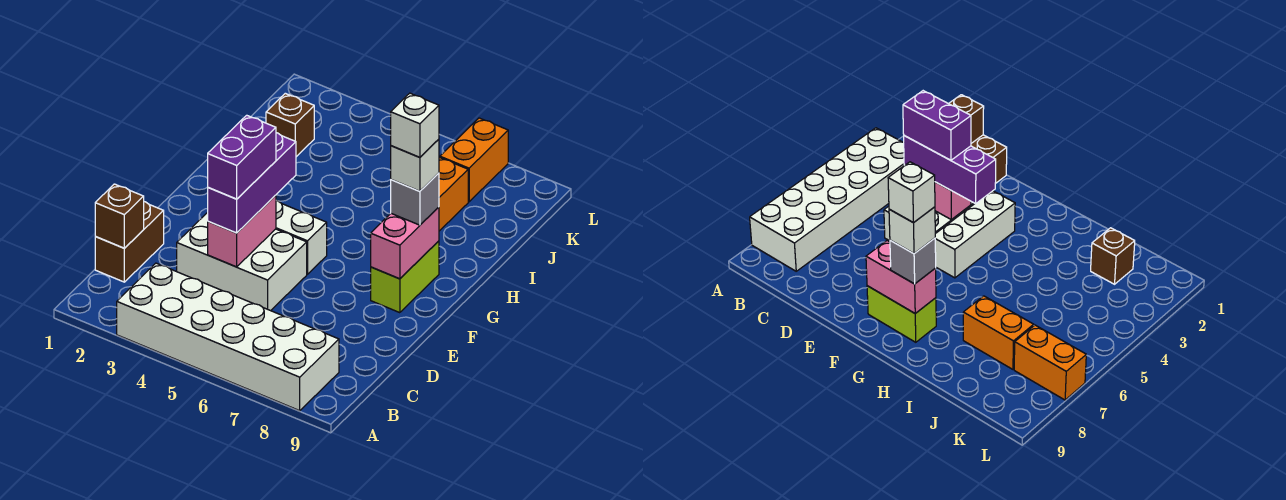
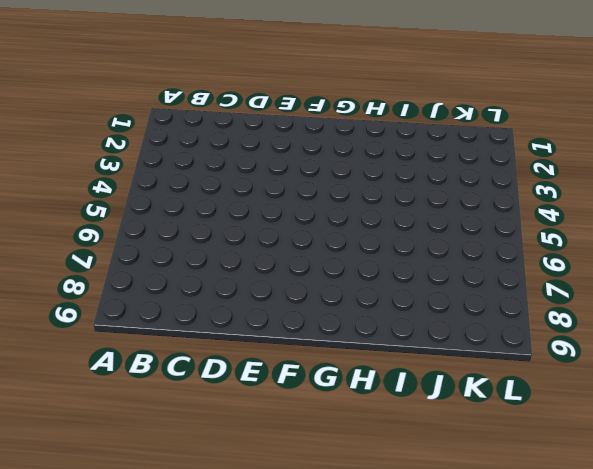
none -> white 2x6 brick [117,263,339,411]
none -> brown 1x2 brick [95,202,164,282]
none -> white 2x3 brick [177,212,307,311]

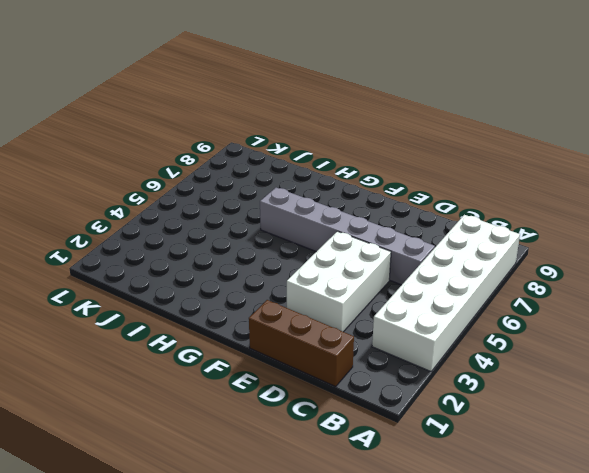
brown 1x3 brick [249,300,354,386] -> brown 1x2 brick [95,202,164,282]
grey 1x6 brick [260,188,435,285] -> none
none -> white 1x3 brick [276,201,327,274]
none -> lime 1x2 brick [371,241,439,313]
none -> orange 1x2 brick [439,157,468,231]

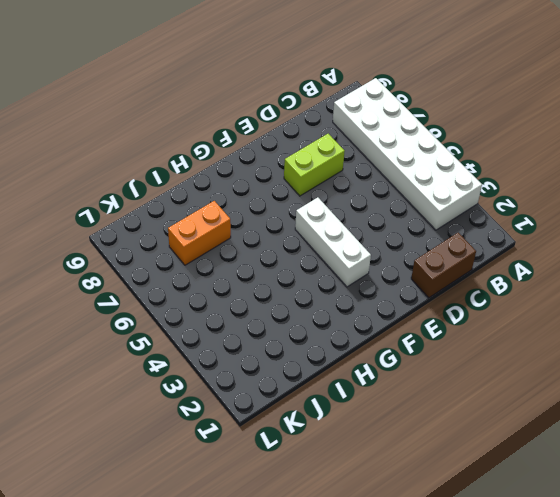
lime 1x2 brick [284,134,345,196] -> lime 1x2 brick moved to [371,241,439,313]
none -> white 2x3 brick [177,212,307,311]
none -> brown 1x1 brick [266,93,314,157]
none -> orange 1x2 brick [440,118,508,202]

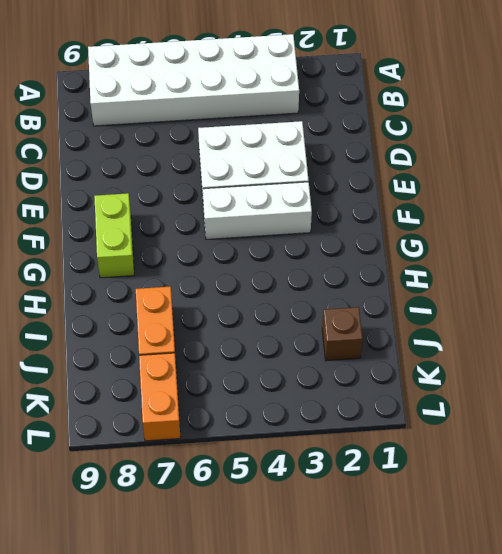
none -> brown 1x2 brick [95,202,164,282]
none -> brown 1x1 brick [95,184,144,248]
none -> pink 1x2 brick [208,195,276,267]

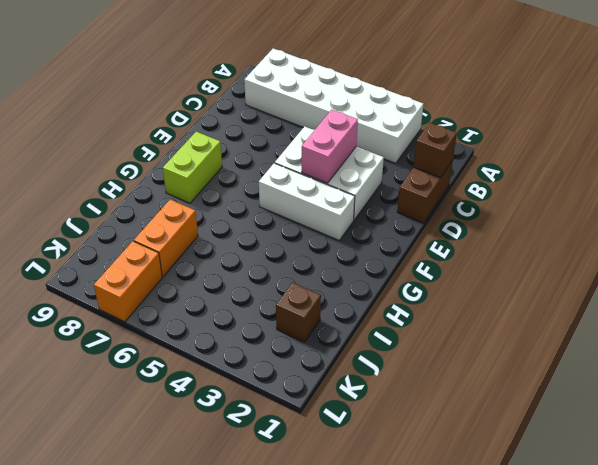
none -> pink 1x2 brick [371,207,439,279]
none -> purple 1x3 brick [208,133,296,233]
none -> grey 1x1 brick [391,173,439,225]

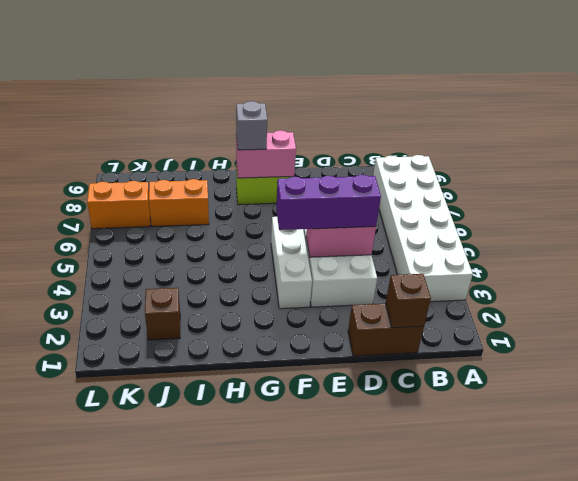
none -> purple 1x2 brick [208,115,276,199]
none -> white 1x1 brick [391,139,439,191]
none -> white 1x1 brick [391,93,439,157]

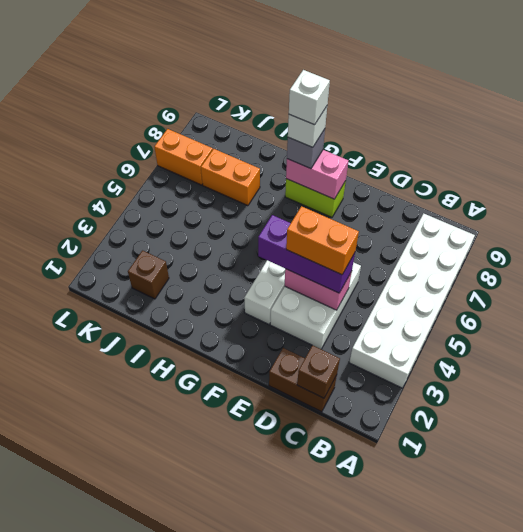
orange 1x2 brick [286,206,359,275] -> purple 1x2 brick [208,115,276,199]

